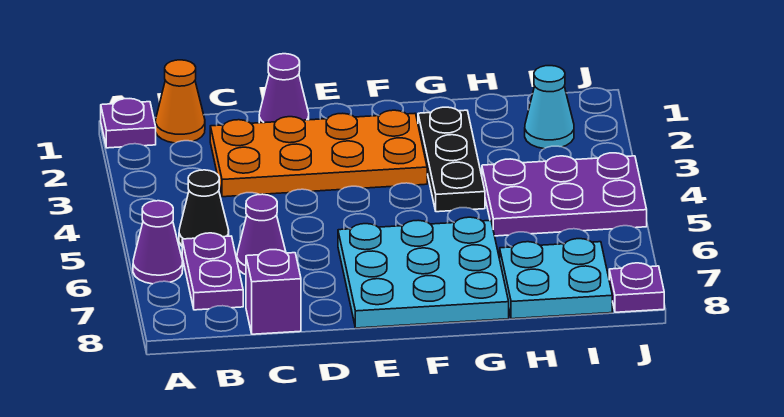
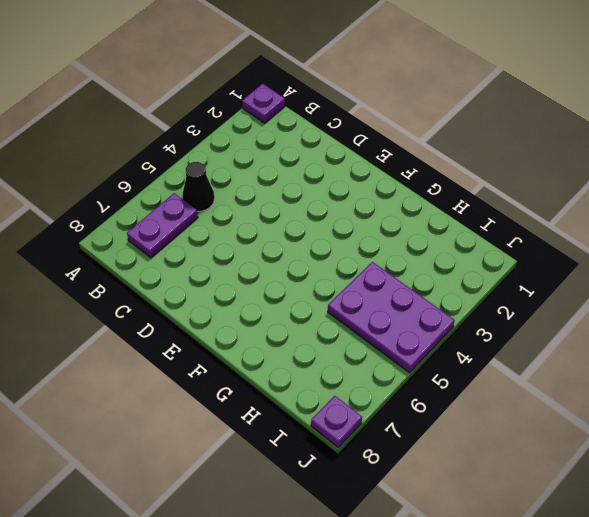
none -> purple 1x1 cone [133,201,183,284]
none -> orange 1x1 cone [155,60,205,143]
none -> orange 2x4 plate [210,110,427,197]

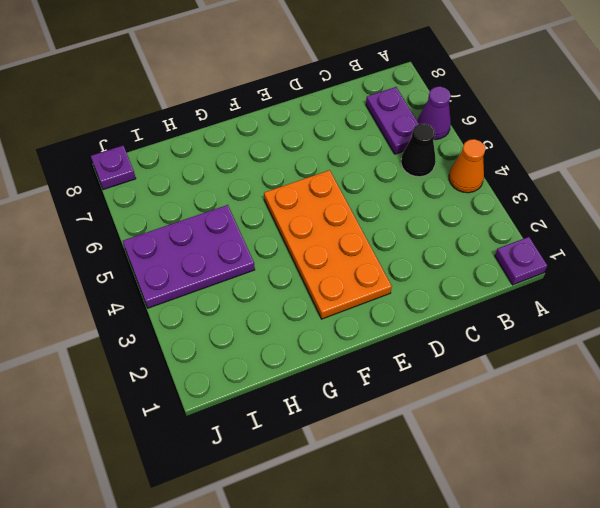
orange 1x1 cone [449,139,486,193] -> orange 1x1 cone moved to [155,60,205,143]
orange 2x4 plate [264,170,392,319] -> orange 2x4 plate turned to [210,110,427,197]
none -> purple 1x1 cone [237,194,286,275]
none -> purple 1x1 brick [246,250,301,334]
none -> purple 1x1 cone [259,54,309,123]

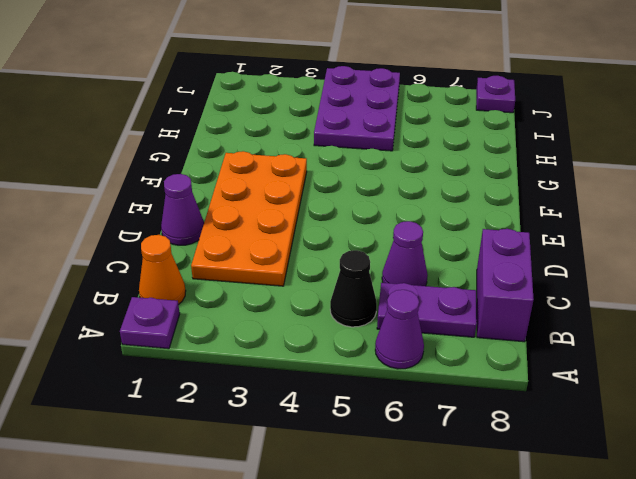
purple 1x2 brick [477,229,534,342] -> purple 1x1 brick [246,250,301,334]
none -> cyan 3x3 plate [338,217,509,328]
none -> black 1x3 plate [418,107,485,212]
none -> cyan 2x2 plate [500,239,612,319]

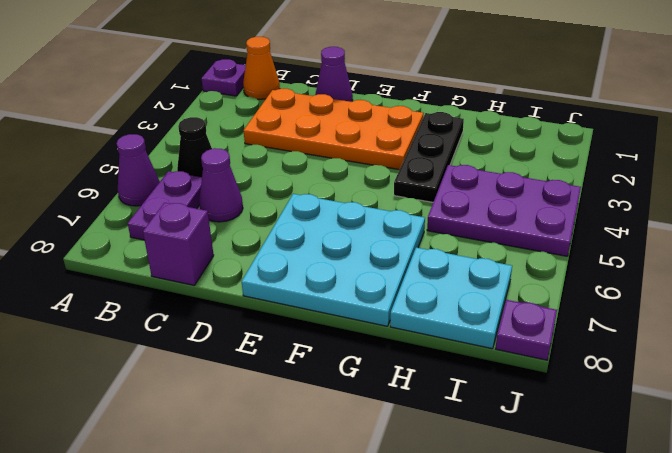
none -> cyan 1x1 cone [525,66,574,149]

